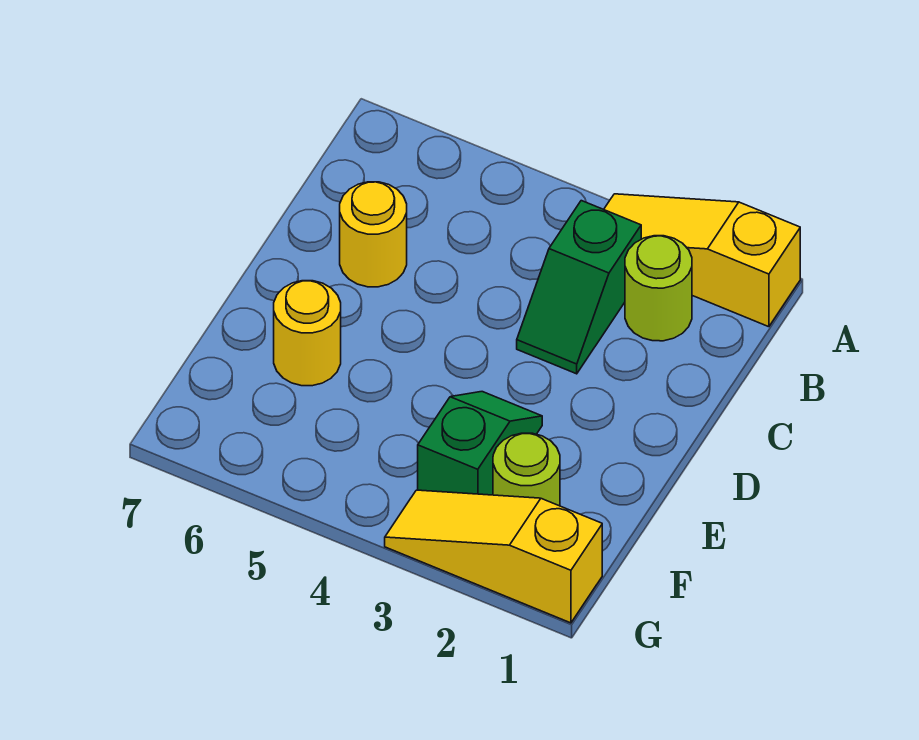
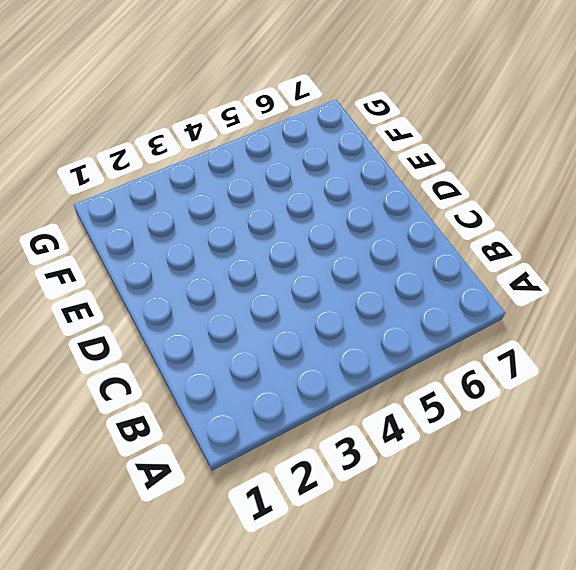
none -> yellow 1x3 slope [604,194,800,327]
none -> lime 1x1 round brick [625,236,692,341]

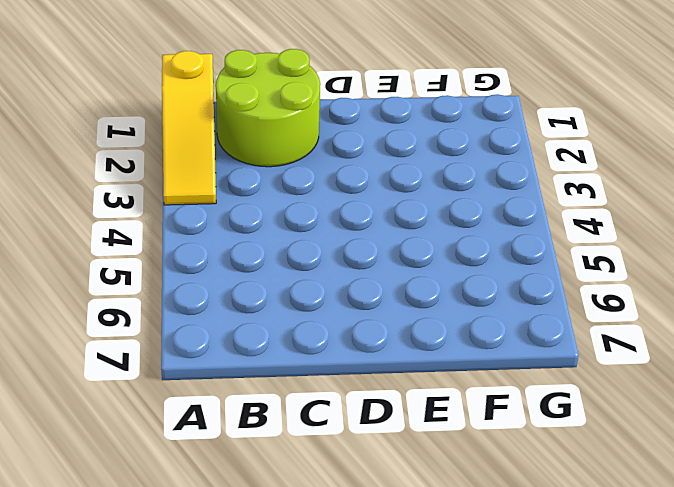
lime 2x2 round brick [216,49,320,167] -> lime 1x1 round brick [625,236,692,341]
none -> green 1x2 slope [517,201,641,374]
none -> yellow 1x1 round brick [340,182,407,287]

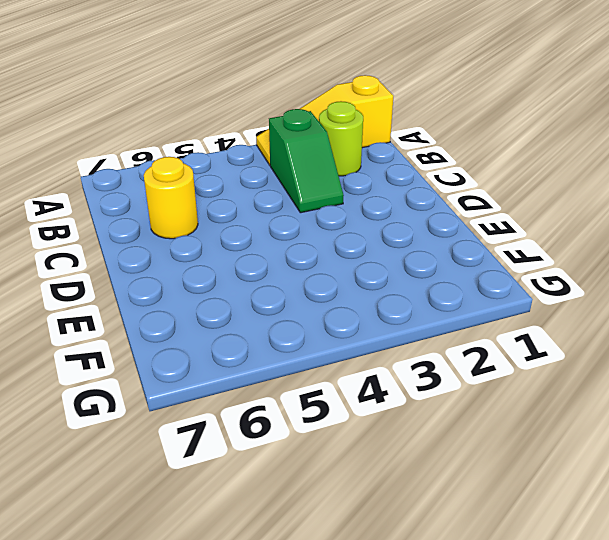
none -> green 1x2 slope [418,392,542,495]
none -> yellow 1x1 round brick [274,281,341,386]

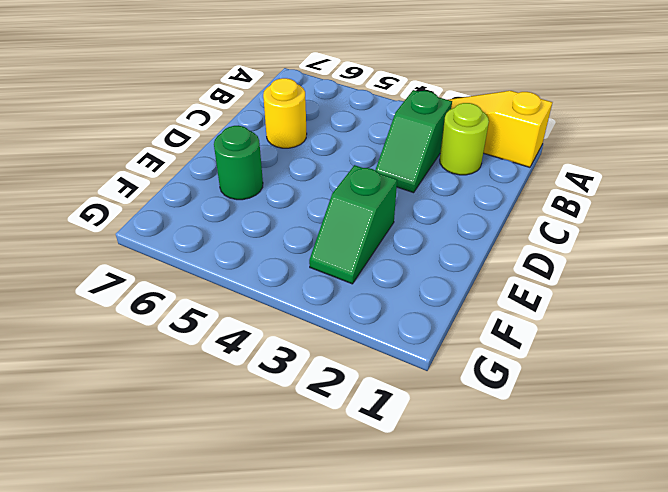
green 1x2 slope [309,165,397,284] -> green 1x2 slope turned to [418,392,542,495]
green 1x1 round brick [214,126,263,200] -> yellow 1x1 round brick [274,281,341,386]
none -> lime 1x1 round brick [493,433,560,506]
none -> yellow 1x3 slope [385,490,602,623]

